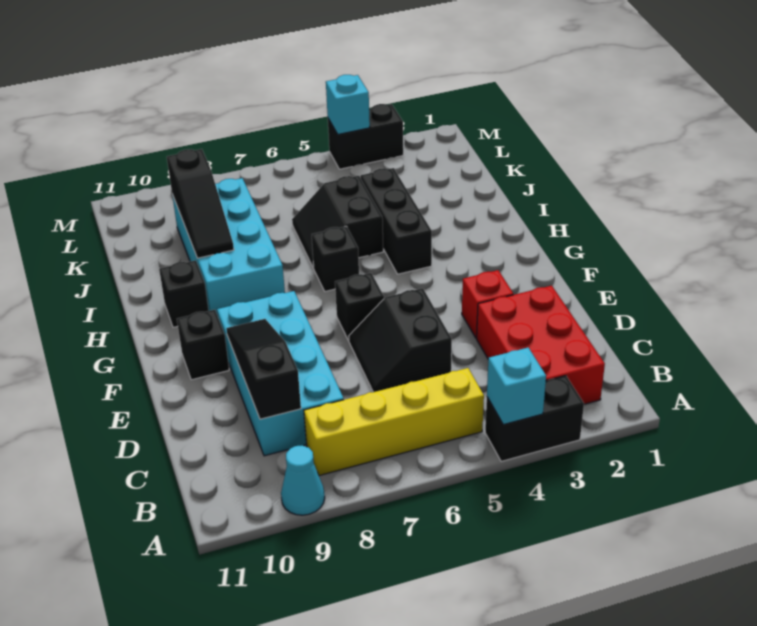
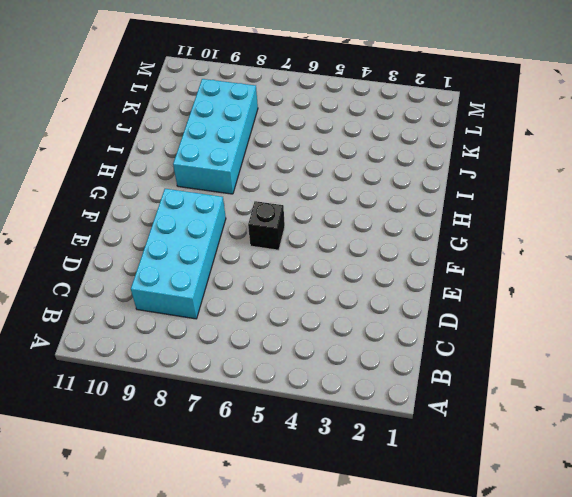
none -> black 1x2 brick [485,376,584,461]
none -> cyan 1x1 cone [281,445,325,515]
none -> red 2x3 brick [477,285,605,404]

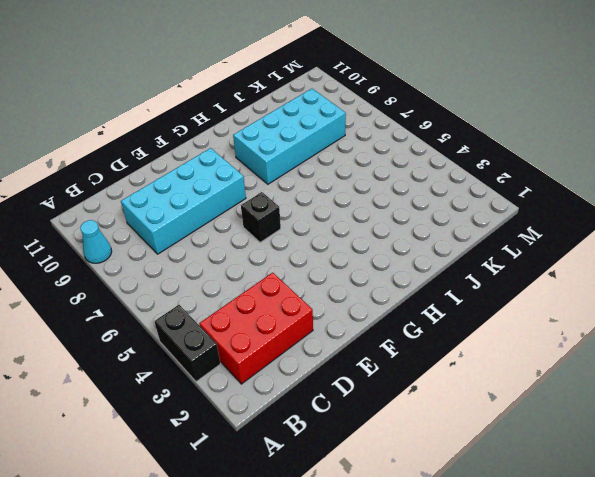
none -> yellow 1x4 brick [304,368,484,476]
none -> black 2x2 slope [349,288,452,392]
none -> red 1x1 brick [462,270,513,338]

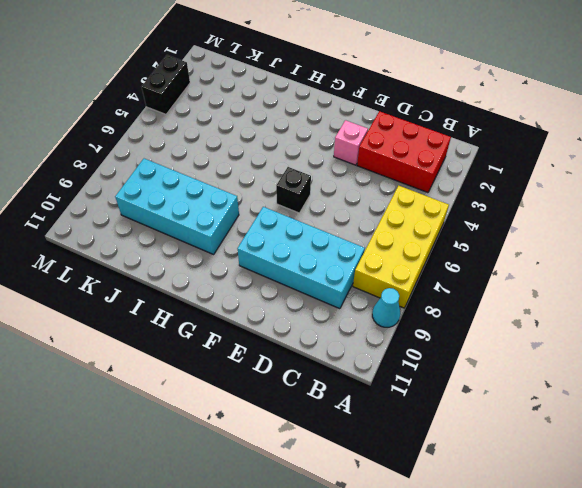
yellow 2x4 brick [353,186,449,308] -> yellow 1x4 brick [304,368,484,476]
pink 1x1 brick [334,120,368,165] -> red 1x1 brick [462,270,513,338]
none -> black 1x2 brick [485,376,584,461]
none -> black 2x2 slope [349,288,452,392]
none -> black 1x1 brick [177,310,229,380]

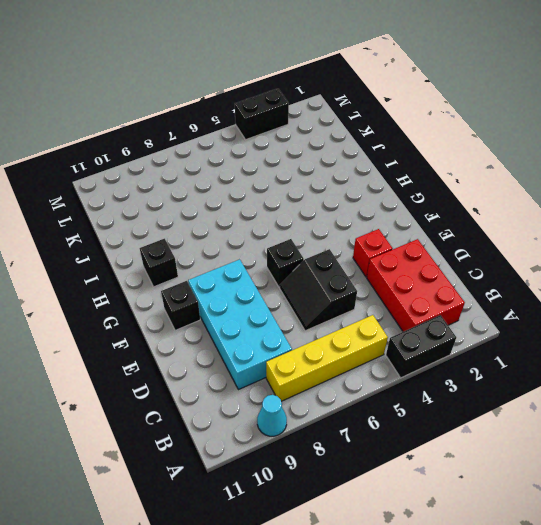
none -> black 1x3 brick [361,168,432,274]
none -> black 1x1 brick [312,226,359,291]
none -> cyan 2x4 brick [172,178,285,316]

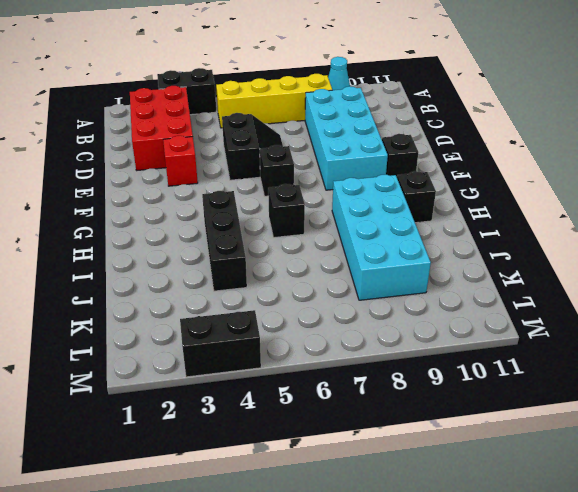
none -> black 2x2 slope [292,176,383,268]
none -> cyan 1x1 brick [487,348,546,425]
none -> black 1x3 slope [226,319,301,419]

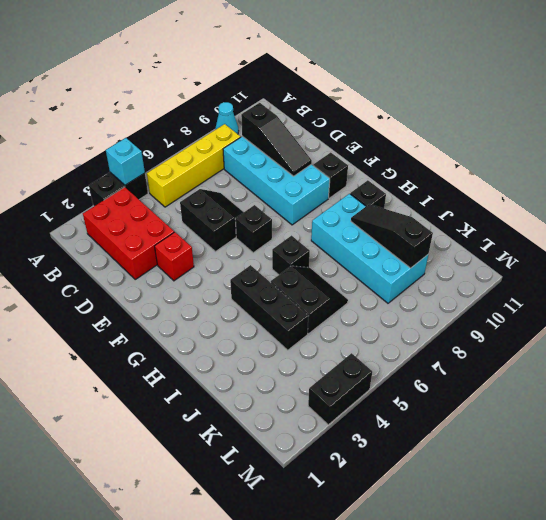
none -> cyan 1x1 brick [326,75,370,134]

